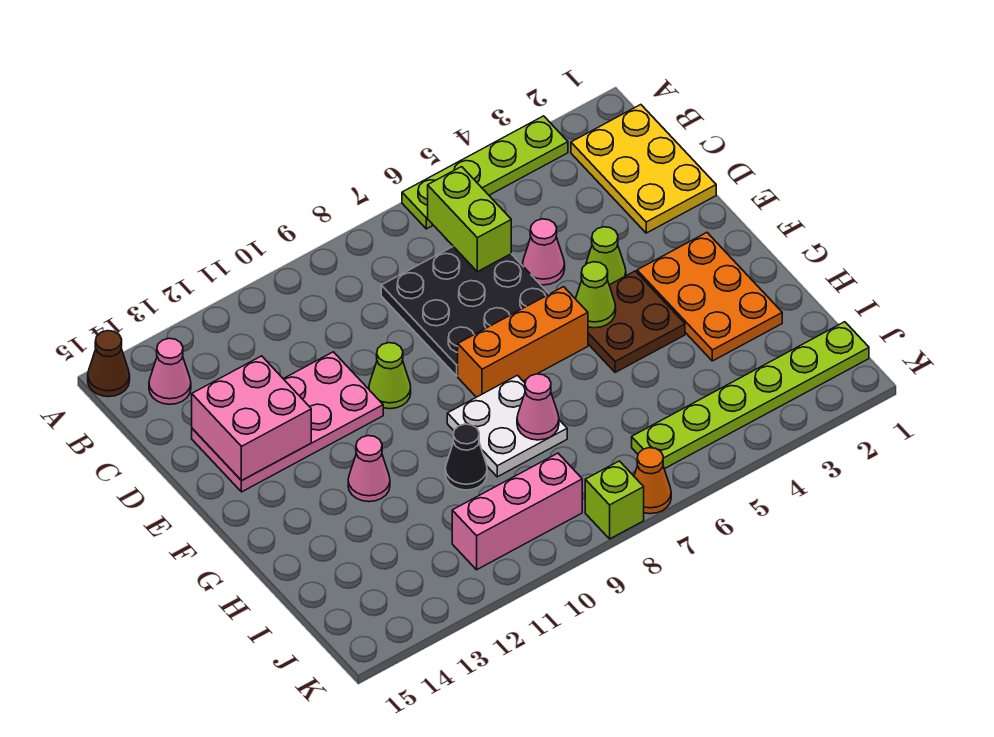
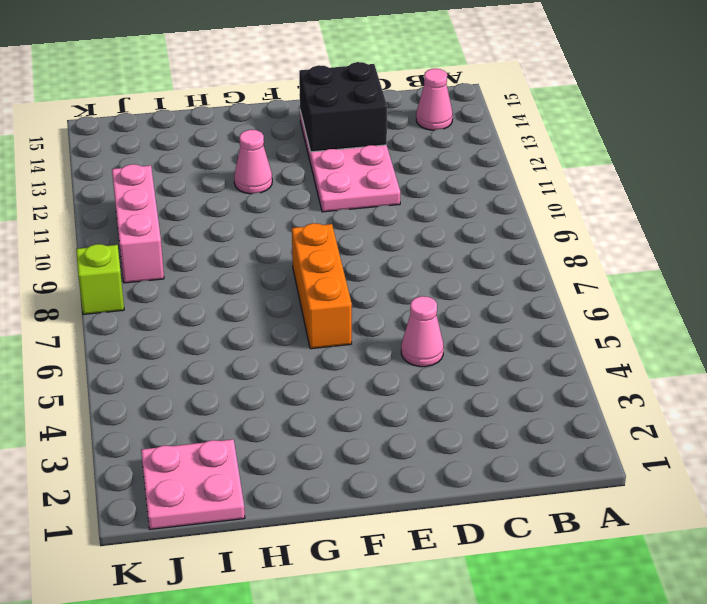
black 2x2 brick [299,62,387,152] -> pink 2x2 brick [192,356,311,481]
pink 2x2 plate [141,439,245,529] -> lime 1x6 plate [632,322,869,469]
none -> lime 1x4 plate [402,116,568,229]
none -> brown 1x1 cone [88,331,130,397]
none -> yellow 2x3 plate [571,105,716,233]

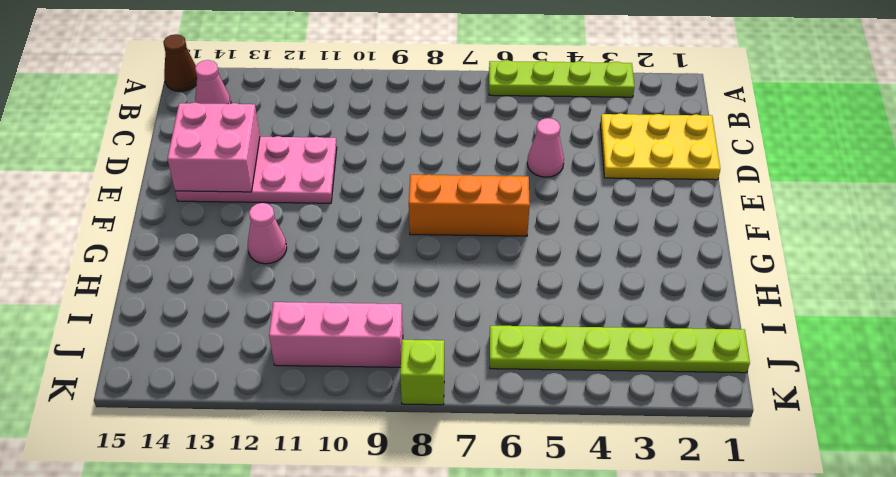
yellow 2x3 plate [600,113,720,180] -> yellow 2x3 plate turned to [571,105,716,233]
none -> black 3x3 plate [381,247,549,376]
none -> lime 1x1 cone [586,227,626,285]
none -> lime 1x1 cone [369,343,411,409]

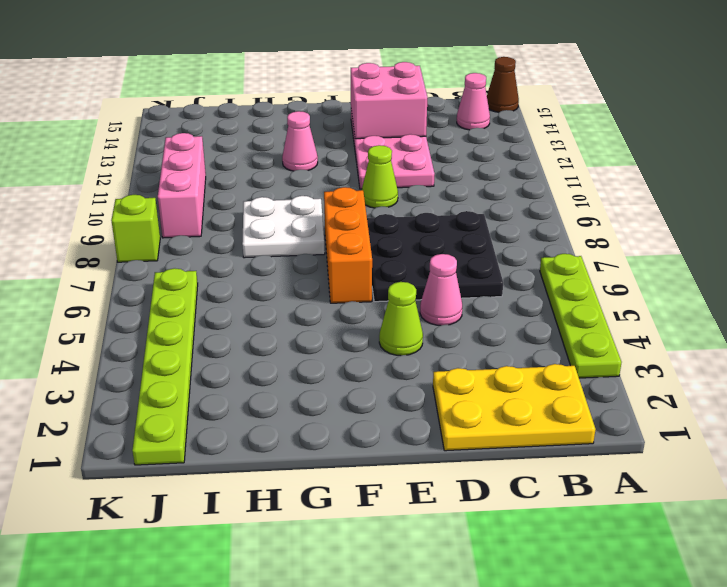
none -> orange 2x3 plate [637,233,782,361]
none -> brown 2x2 plate [588,271,685,373]
none -> black 1x1 cone [445,424,487,490]

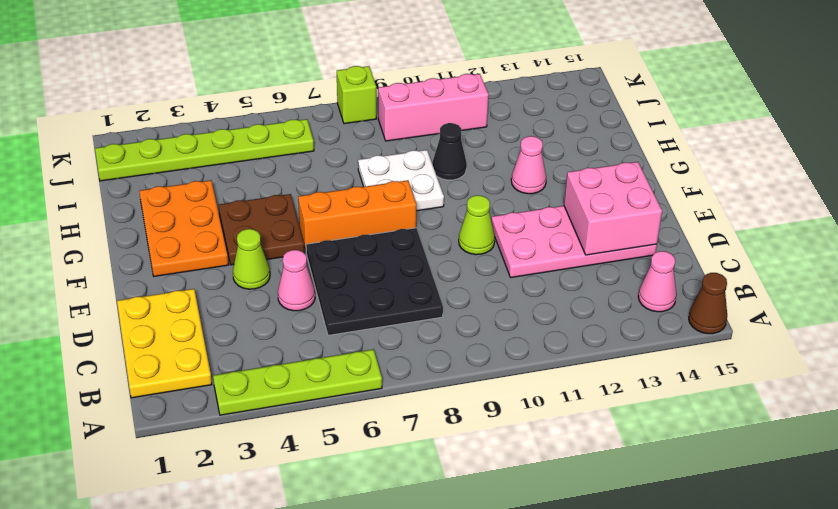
none -> orange 1x1 cone [634,448,671,514]
none -> lime 1x2 brick [428,167,511,272]
none -> lime 1x1 cone [576,262,616,328]

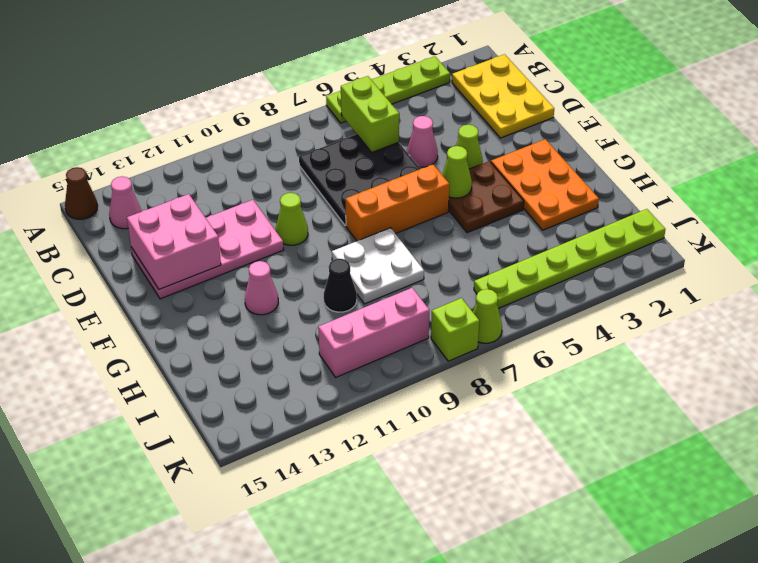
lime 1x1 cone [473,289,502,343] -> orange 1x1 cone [634,448,671,514]
none -> pink 1x1 cone [517,374,559,440]

